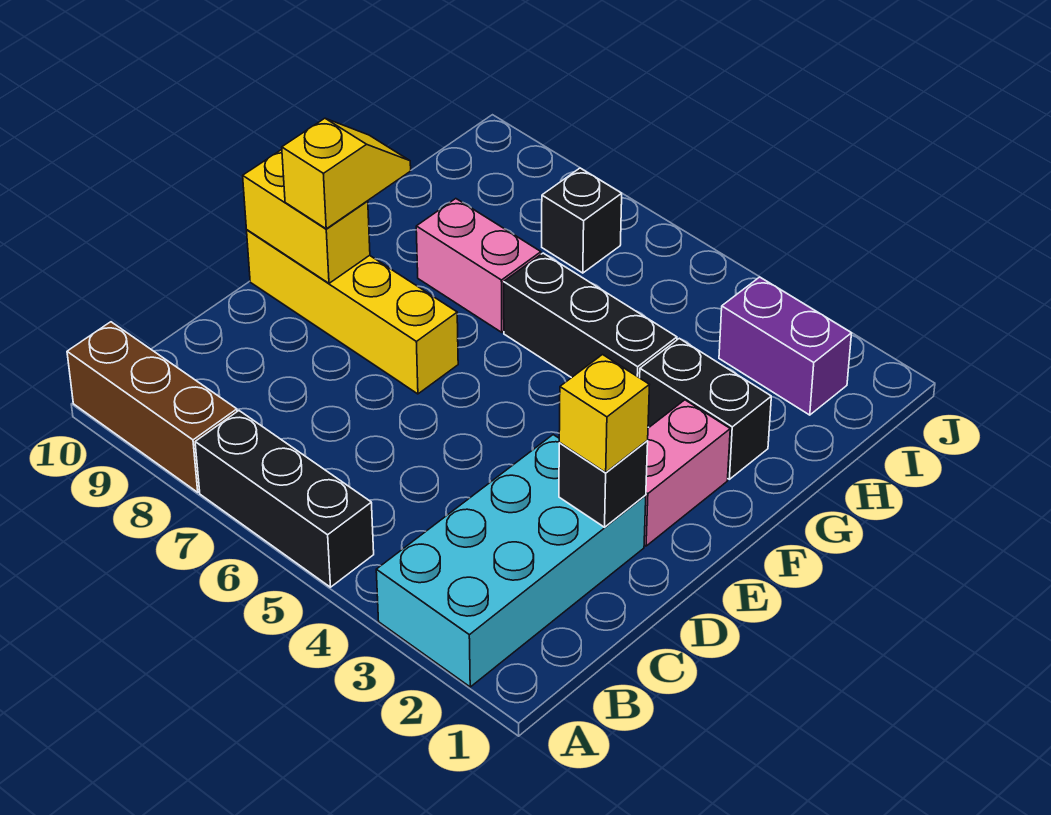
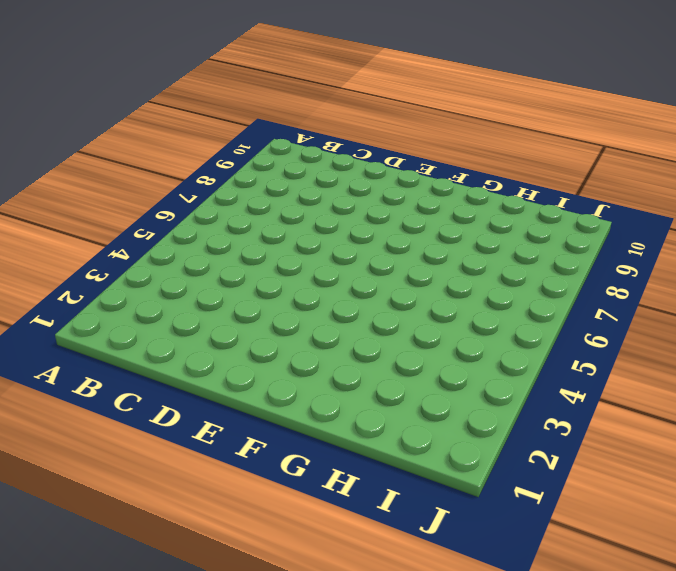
none -> cyan 2x4 brick [376,435,646,687]
none -> black 1x3 brick [195,411,374,587]
none -> brown 1x3 brick [67,322,237,492]

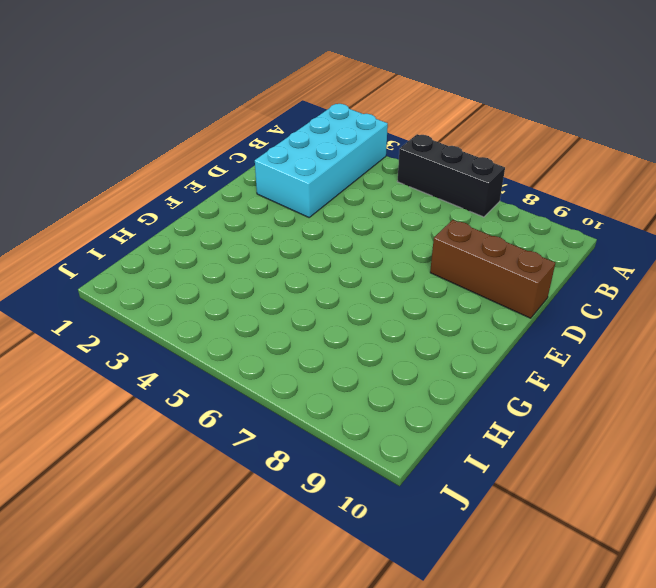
brown 1x3 brick [430,220,555,318] -> brown 1x3 brick moved to [67,322,237,492]
none -> pink 1x2 brick [644,400,730,546]
none -> yellow 1x4 brick [247,230,458,394]
none -> black 1x2 brick [640,338,771,479]

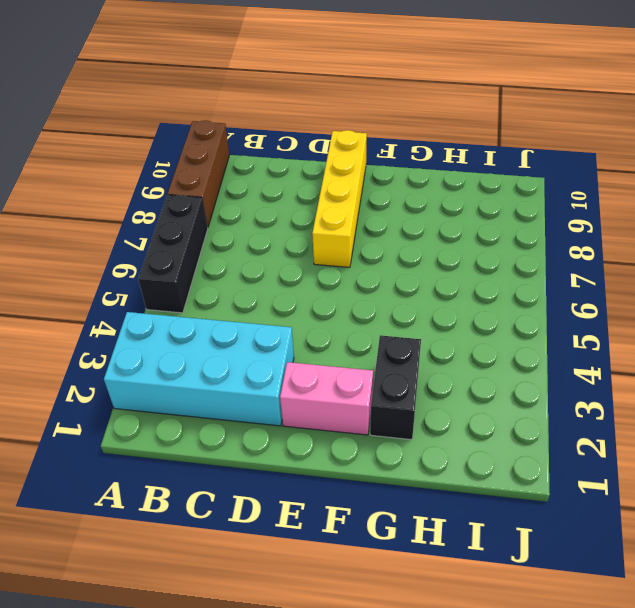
none -> black 1x3 brick [504,253,677,378]
none -> pink 1x2 brick [416,199,541,332]
none -> purple 1x2 brick [719,277,852,415]

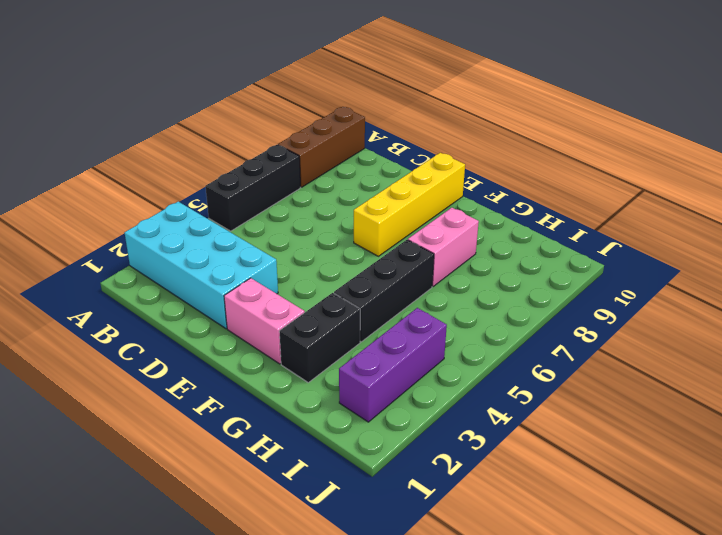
purple 1x3 brick [339,308,447,422] -> purple 1x2 brick [719,277,852,415]
none -> black 1x1 brick [542,168,622,273]
none -> black 1x1 brick [559,441,648,527]
none -> yellow 1x2 brick [243,150,370,283]

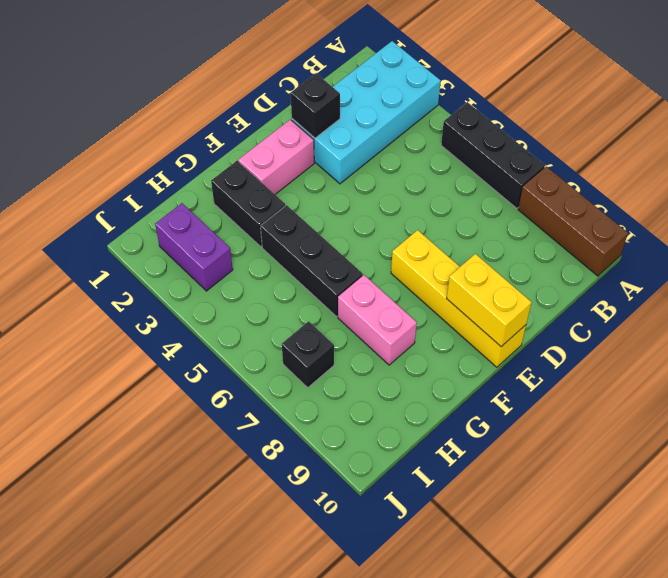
none -> yellow 1x1 brick [559,355,649,472]
none -> yellow 1x2 slope [282,118,411,229]

